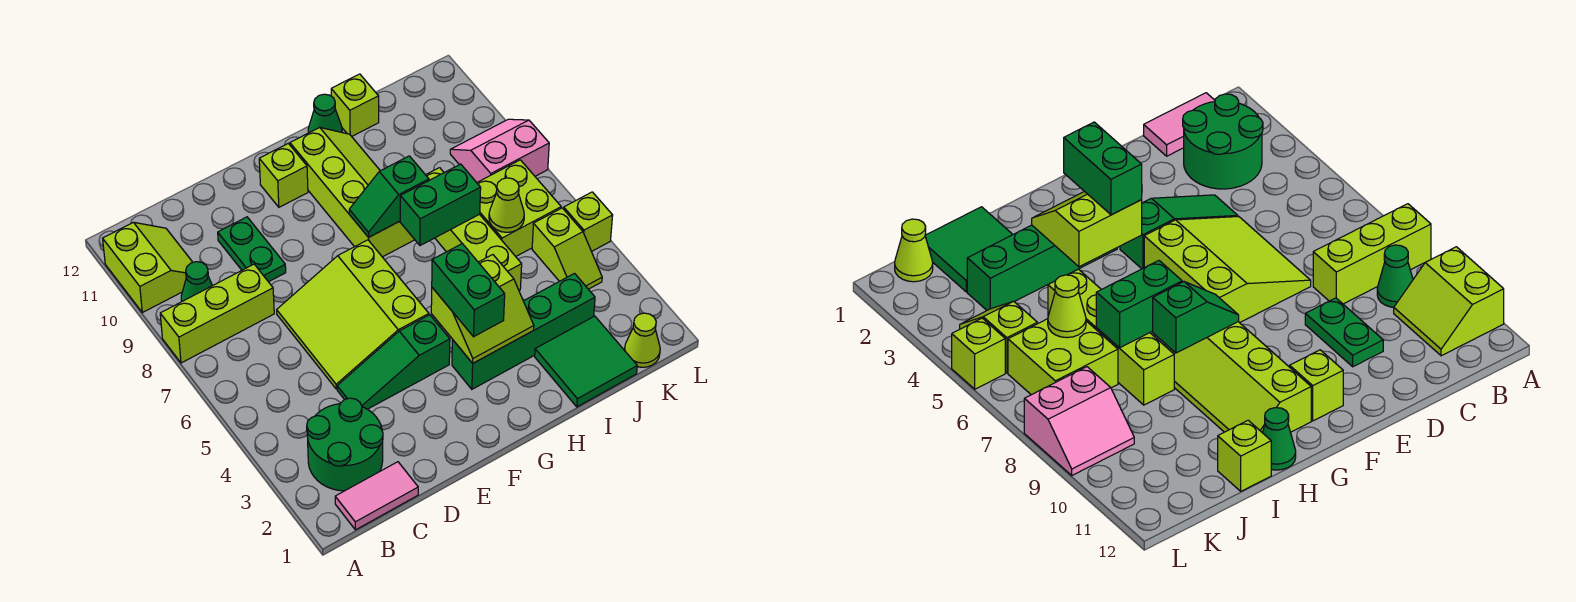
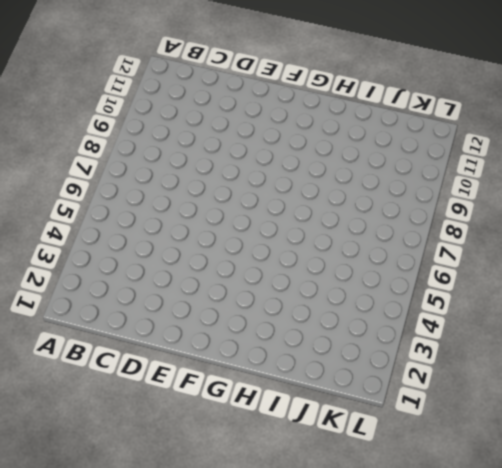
none -> lime 1x3 brick [160,264,274,363]
none -> lime 2x2 slope [103,222,193,313]
none -> pink 1x2 tile [335,462,418,530]

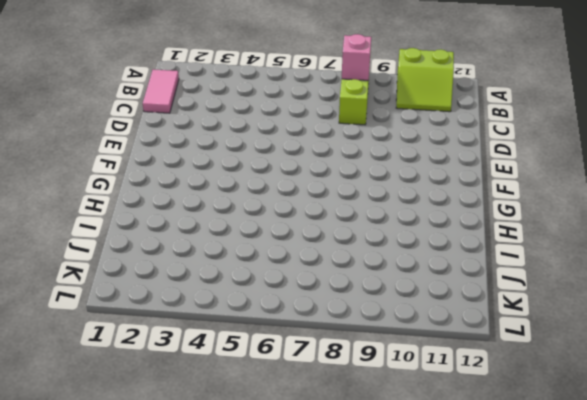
pink 1x1 brick [342,34,371,80] -> none
none -> green 2x2 round brick [307,398,383,491]
none -> green 1x1 cone [181,262,212,301]
none -> green 1x3 slope [337,315,450,409]

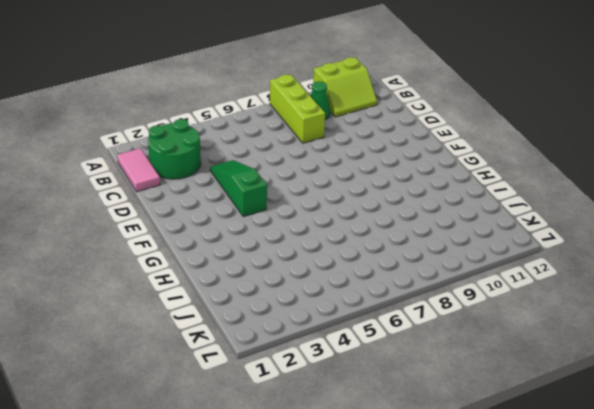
none -> lime 3x3 slope [277,240,429,389]
none -> green 1x2 plate [218,217,286,282]
none -> lime 1x1 brick [259,143,308,207]

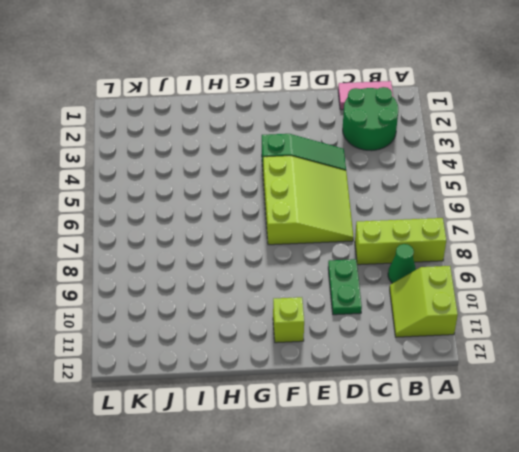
none -> green 1x4 brick [452,274,595,389]
none -> lime 2x4 slope [290,127,415,257]
none -> green 1x1 cone [308,94,342,133]

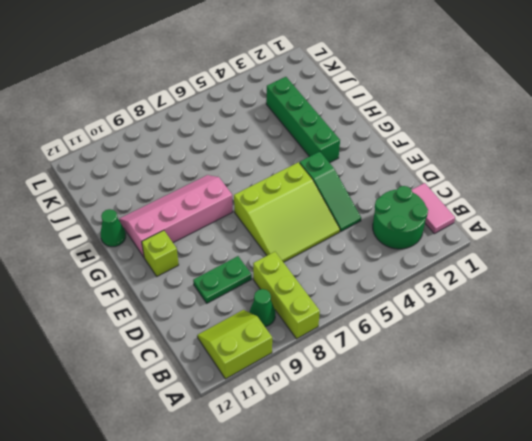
pink 2x4 slope [119,175,233,257] -> lime 2x4 slope [290,127,415,257]
none -> green 2x2 tile [535,316,637,407]
none -> lime 1x4 brick [426,168,522,290]
none -> lime 1x1 brick [331,74,379,136]

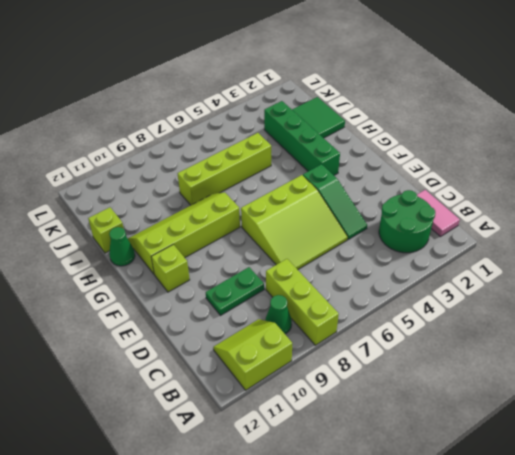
none -> lime 2x2 brick [477,160,561,256]
none -> lime 1x1 cone [624,313,660,367]
none -> lime 1x2 slope [532,208,602,289]

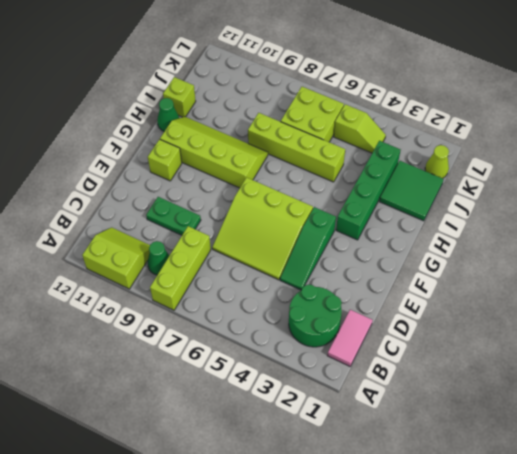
none -> pink 2x2 slope [450,119,549,182]
none -> lime 1x1 brick [564,192,613,251]
none -> lime 2x2 slope [431,255,534,363]

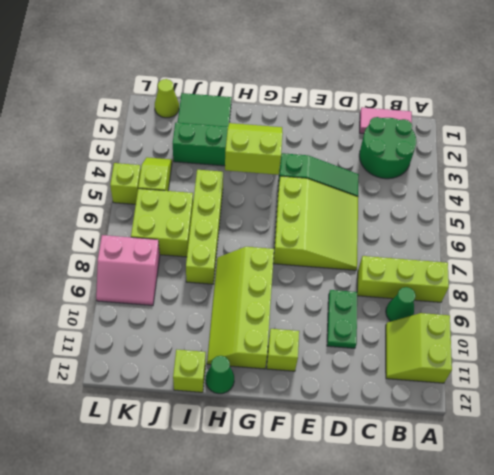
none -> green 1x2 slope [349,156,429,237]
none -> green 1x2 brick [400,164,481,246]
none -> lime 1x1 cone [489,178,524,232]

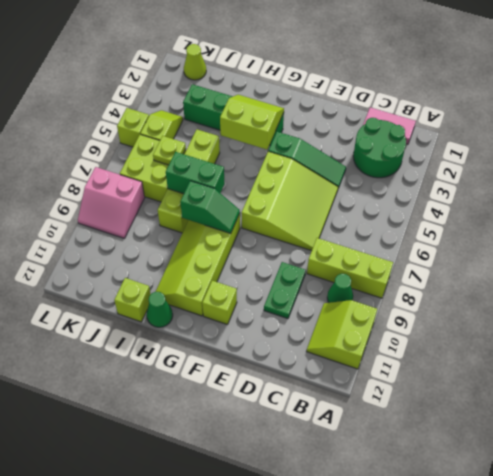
lime 1x1 plate [153,136,186,165] -> lime 1x1 cone [489,178,524,232]
none -> green 2x2 tile [535,316,637,407]
none -> green 1x2 brick [432,244,505,337]

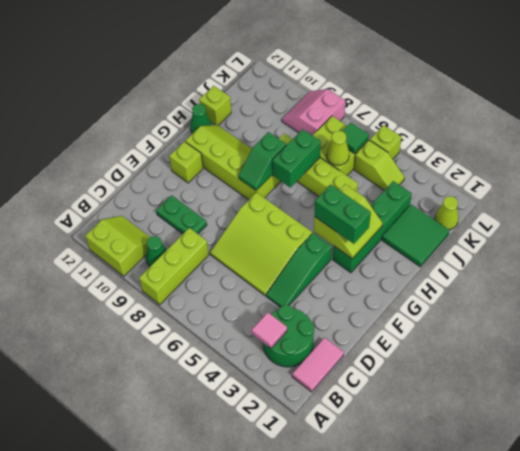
pink 1x1 tile [252,313,287,348] -> none
green 1x1 tile [342,123,369,154] -> none

